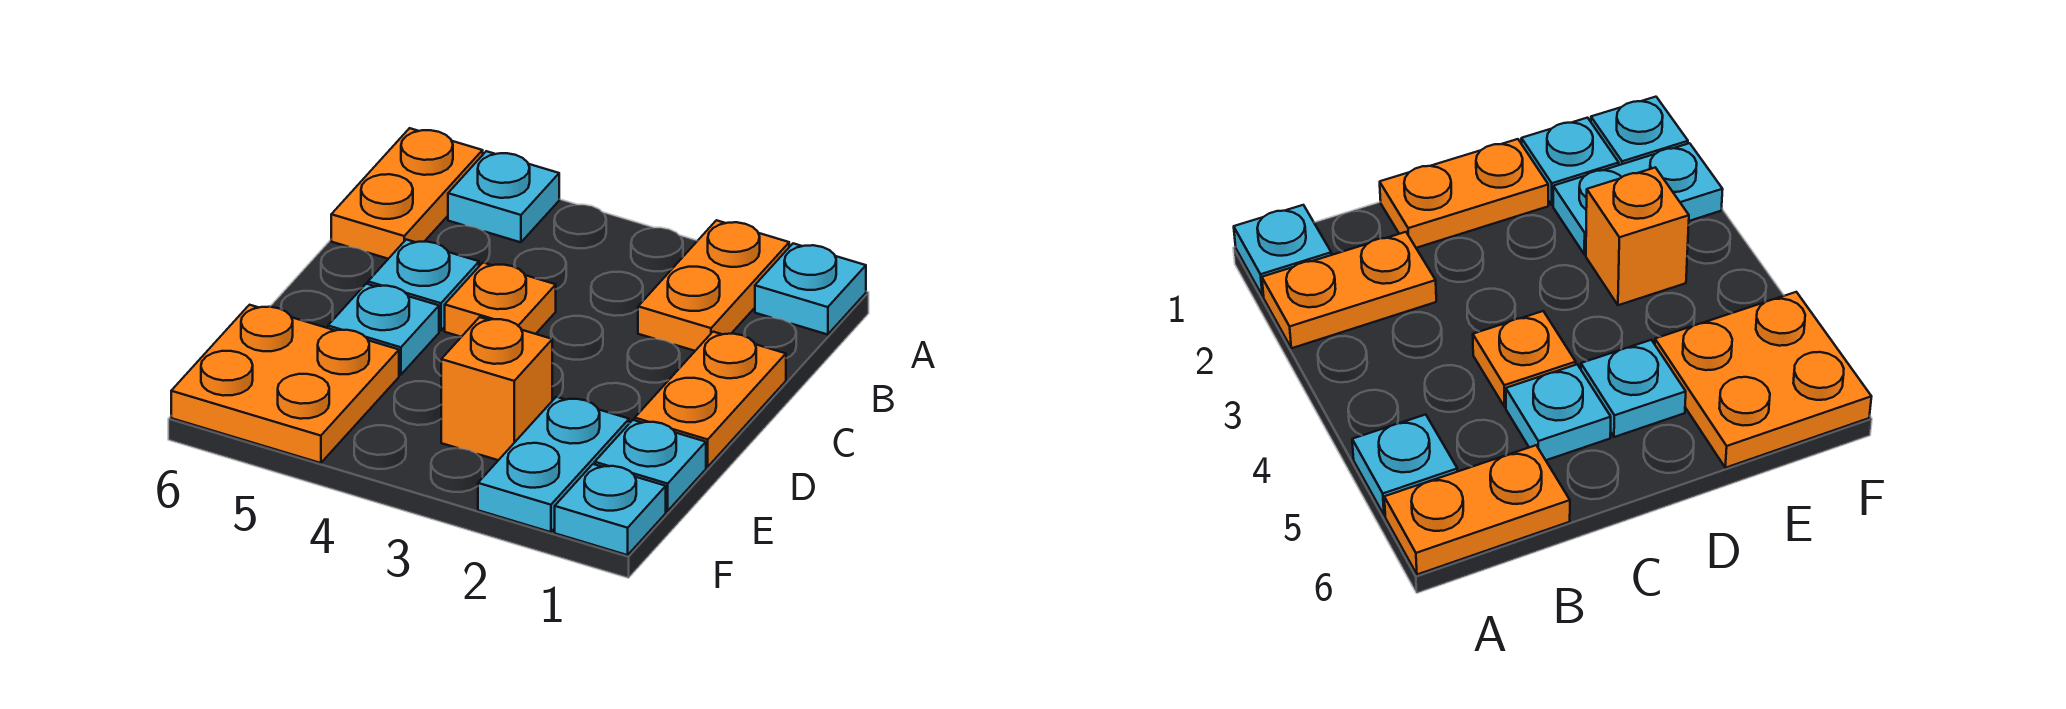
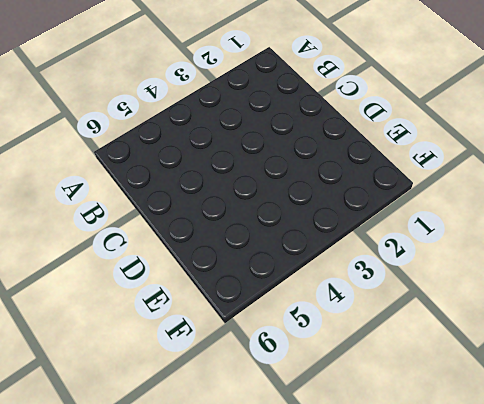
none -> cyan 1x1 plate [755,243,866,335]
none -> orange 1x2 plate [638,220,789,351]
none -> cyan 1x1 plate [448,151,559,242]

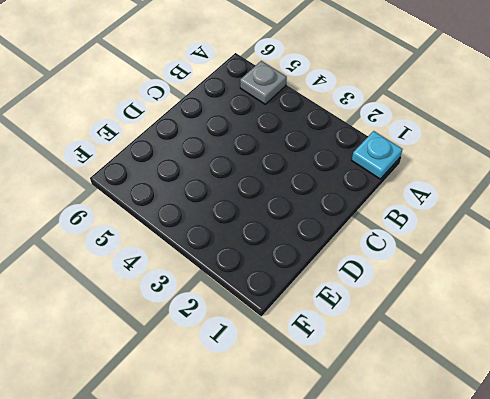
grey 1x1 plate [240,61,287,104] -> cyan 1x1 plate [448,151,559,242]
none -> orange 1x2 plate [638,220,789,351]
none -> orange 1x2 plate [331,128,483,259]
none -> orange 1x2 plate [635,332,786,467]

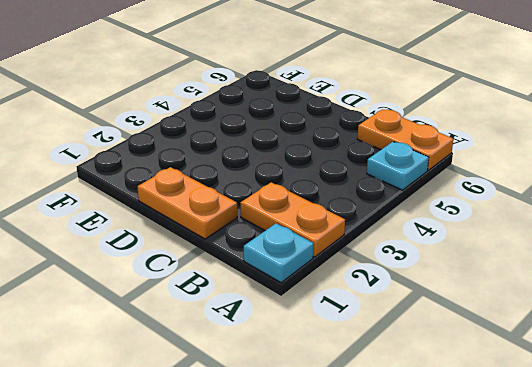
none -> orange 1x1 plate [445,263,556,337]
none -> cyan 1x1 plate [368,240,479,331]
none -> cyan 1x1 plate [328,284,439,375]

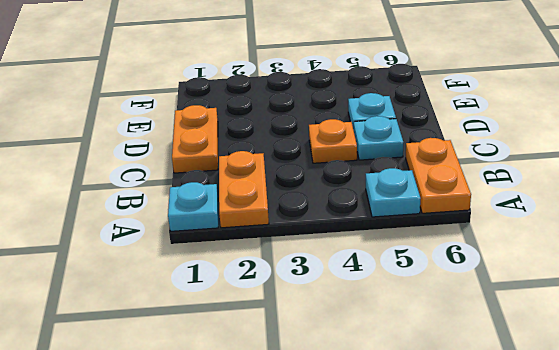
none -> cyan 1x1 plate [595,420,706,511]
none -> cyan 1x2 plate [478,397,629,532]
none -> orange 1x1 brick [441,317,552,460]

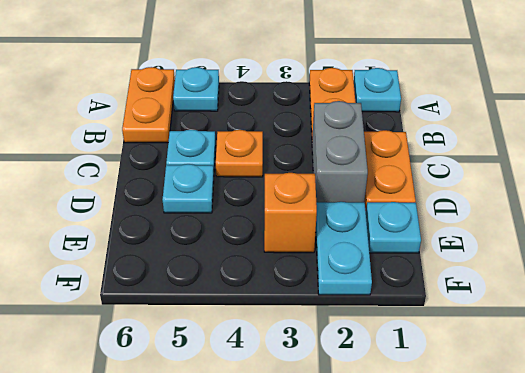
grey 1x2 brick [312,101,368,202] -> none
none -> orange 2x2 plate [171,305,399,463]
none -> cyan 1x1 plate [555,464,666,555]

